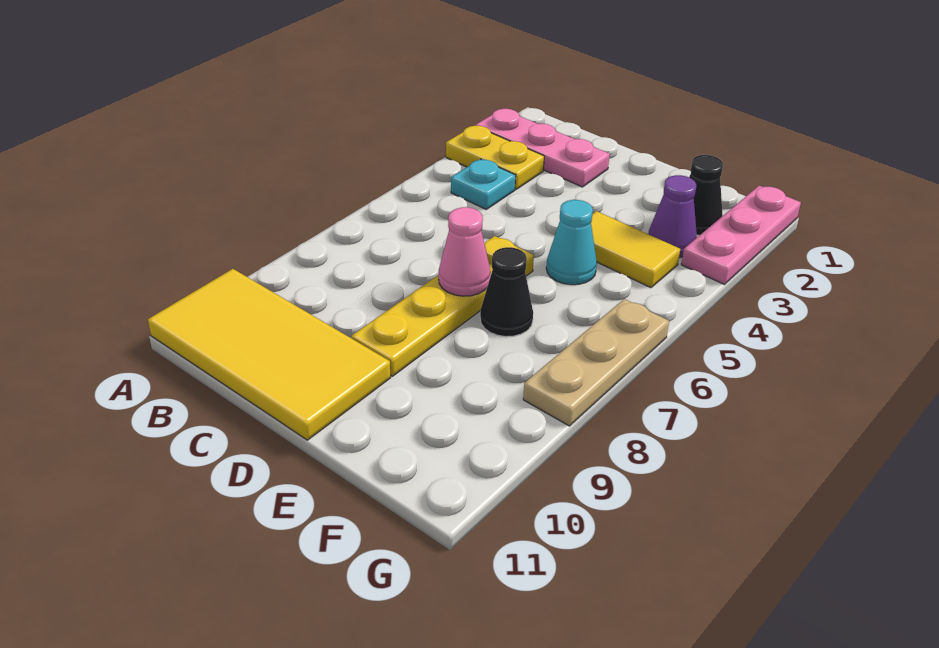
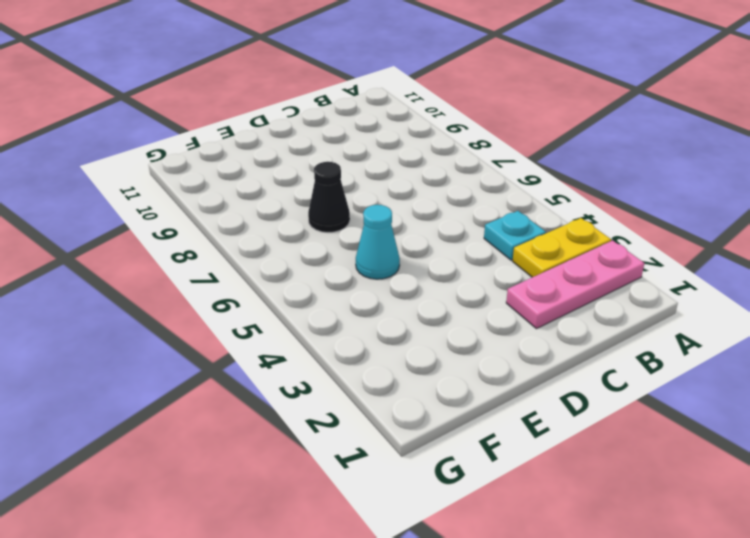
none -> yellow 2x4 tile [148,269,390,440]
none -> yellow 1x4 plate [351,236,534,376]
none -> yellow 1x2 tile [591,211,680,288]

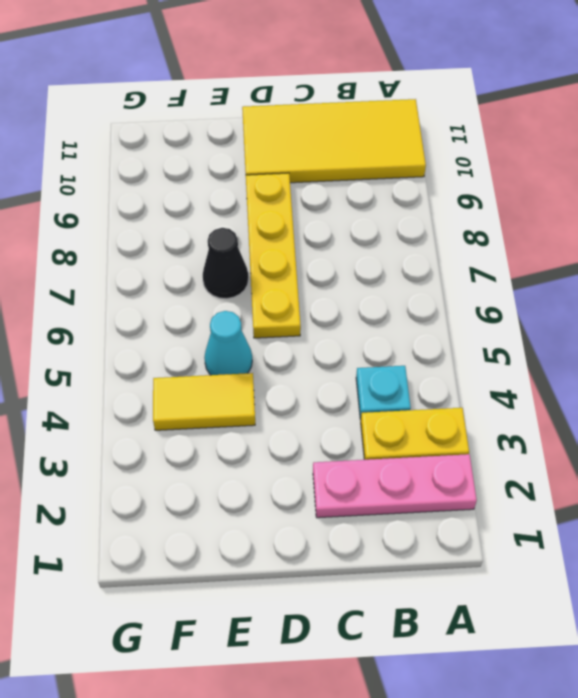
none -> black 1x1 cone [689,155,723,236]
none -> purple 1x1 cone [648,175,697,258]
none -> pink 1x3 plate [681,186,801,284]

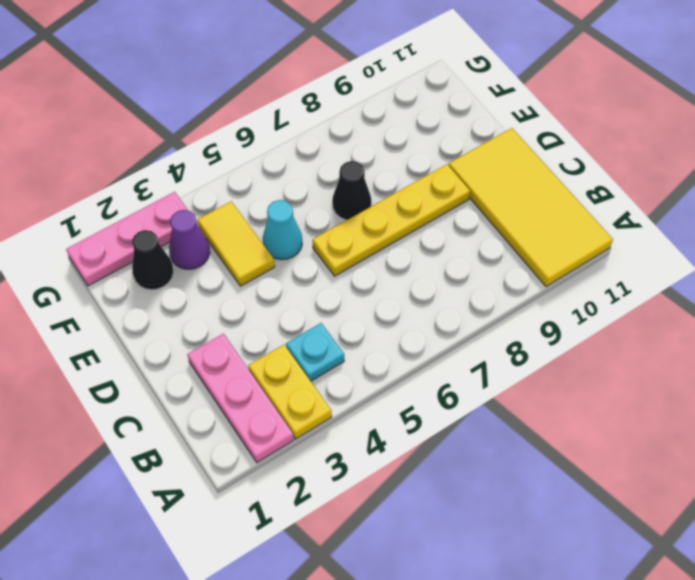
none -> tan 1x3 plate [523,299,669,426]
none -> pink 1x1 cone [439,207,491,296]

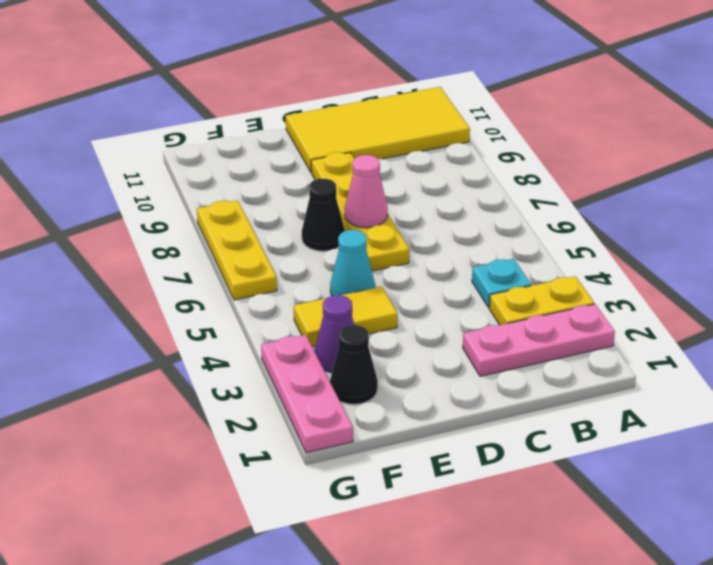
yellow 1x3 plate [197,200,277,300] -> tan 1x3 plate [523,299,669,426]

